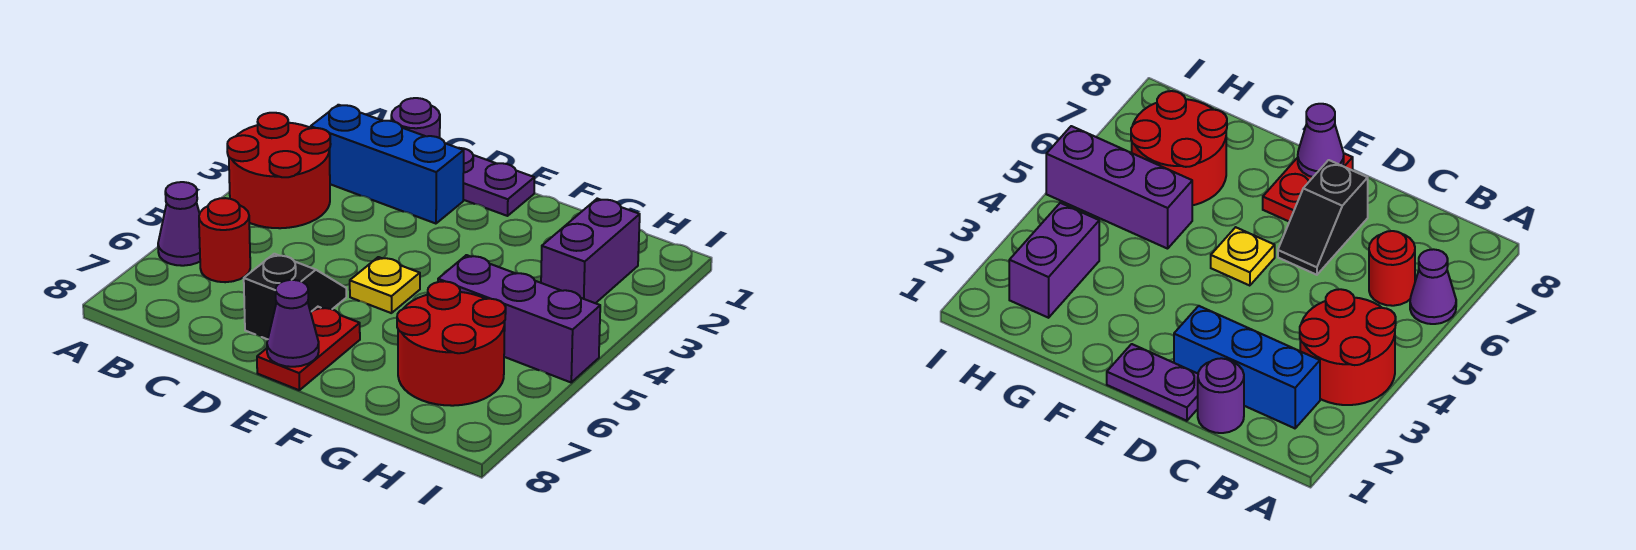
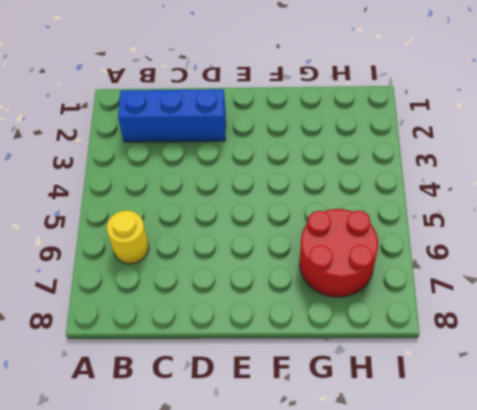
yellow 1x1 round brick [107,210,149,264] -> red 1x1 round brick [199,198,250,282]
none -> red 2x2 round brick [227,113,331,228]
none -> purple 1x1 cone [158,182,200,266]
none -> purple 1x1 round brick [391,98,440,138]

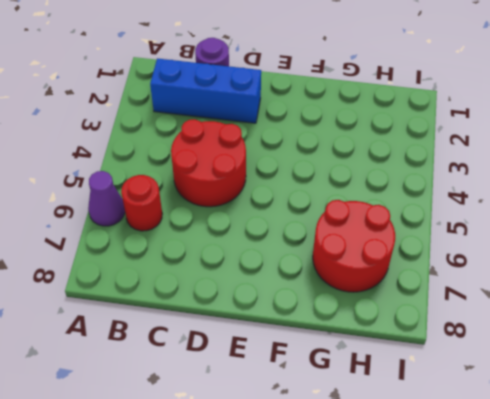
red 2x2 round brick [171,119,246,207] -> red 2x2 round brick moved to [227,113,331,228]
none -> purple 1x2 plate [459,148,534,216]
none -> black 1x2 slope [244,254,346,339]
none -> yellow 1x1 plate [350,257,420,313]

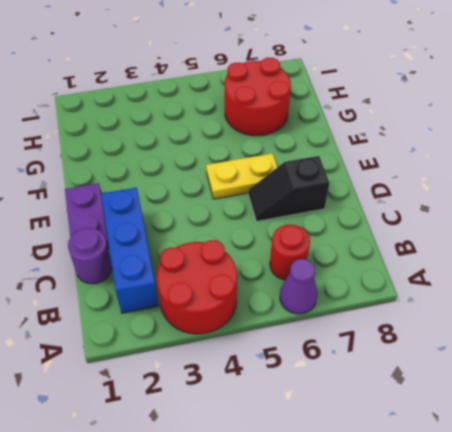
yellow 1x2 plate [206,153,277,199] -> yellow 1x1 plate [350,257,420,313]
none -> red 1x2 plate [257,307,360,390]
none -> purple 1x3 brick [438,255,600,382]
none -> purple 1x2 brick [541,199,640,303]

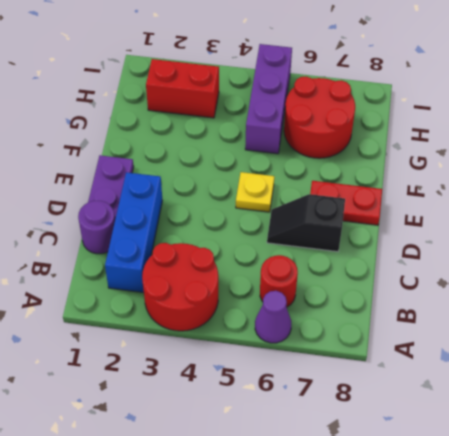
red 1x2 brick [146,59,219,118] -> purple 1x2 brick [541,199,640,303]
none -> purple 1x1 cone [267,280,319,367]

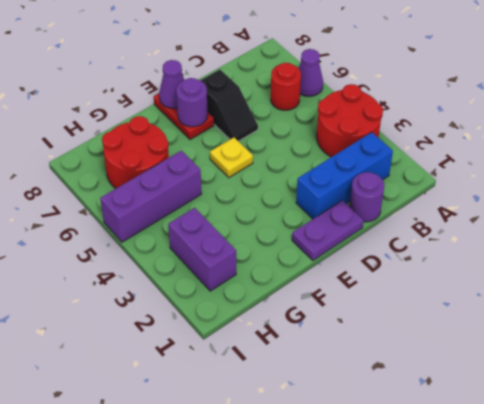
purple 1x1 round brick [176,78,208,127] -> none

